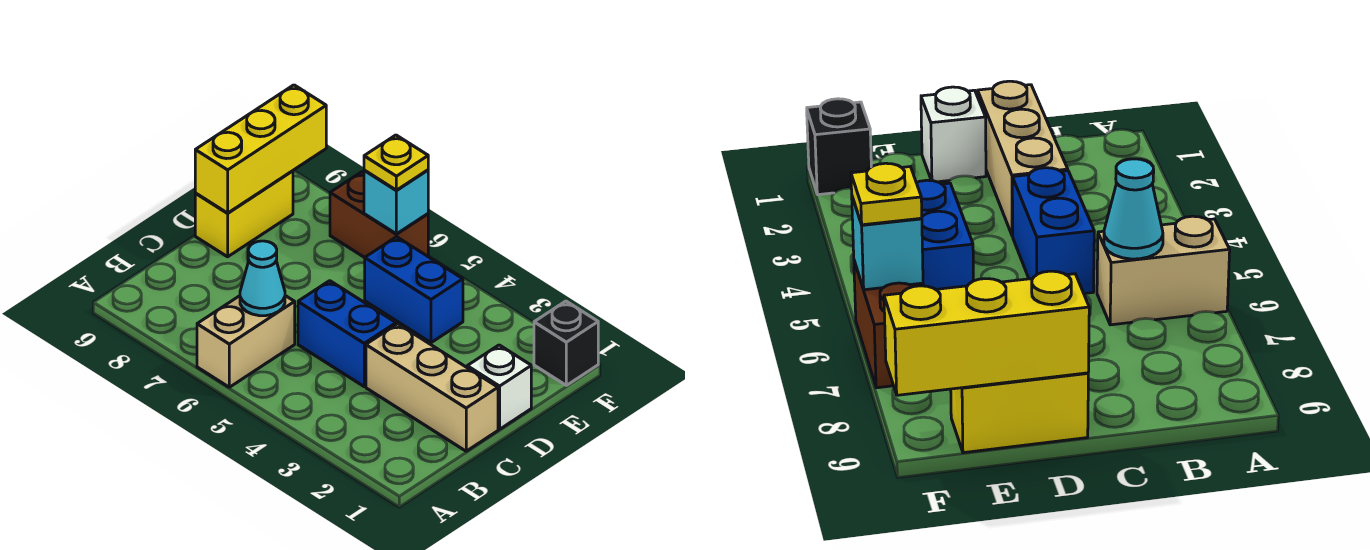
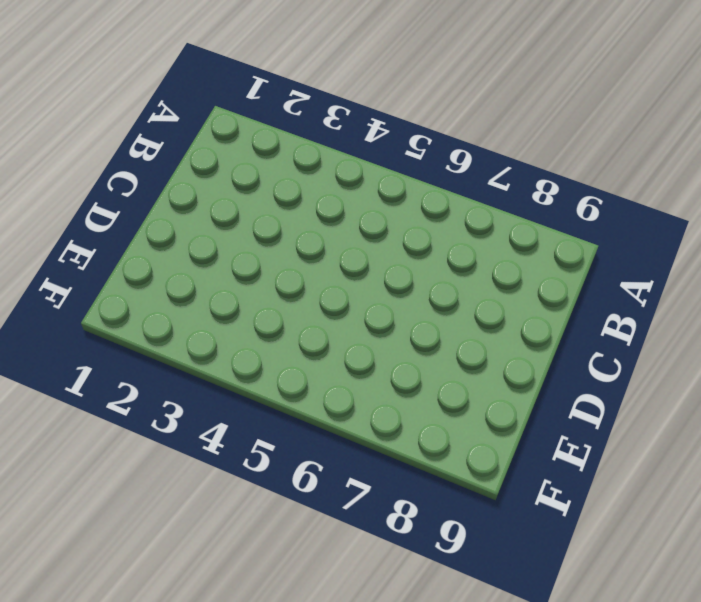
none -> tan 1x2 brick [197,296,295,387]
none -> tan 1x3 brick [366,324,498,451]
none -> blue 1x2 brick [298,281,396,386]

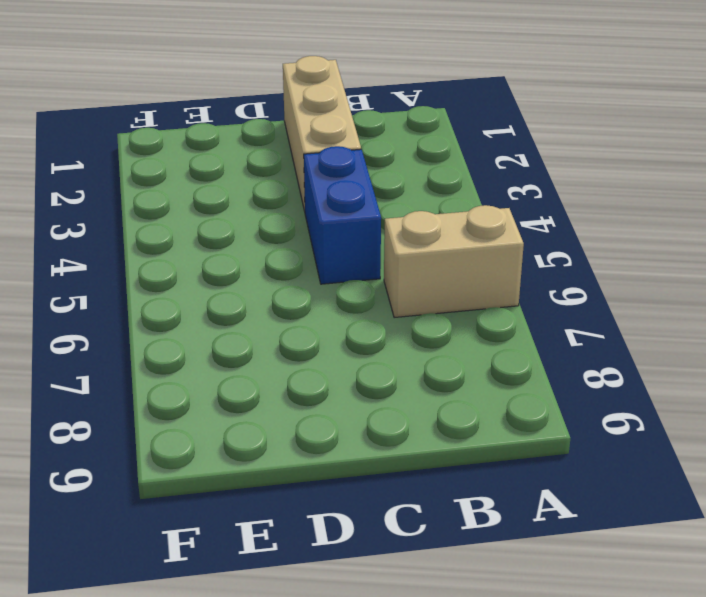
none -> white 1x1 brick [467,345,531,429]
none -> yellow 1x2 brick [195,171,293,257]
none -> blue 1x2 brick [365,237,463,343]

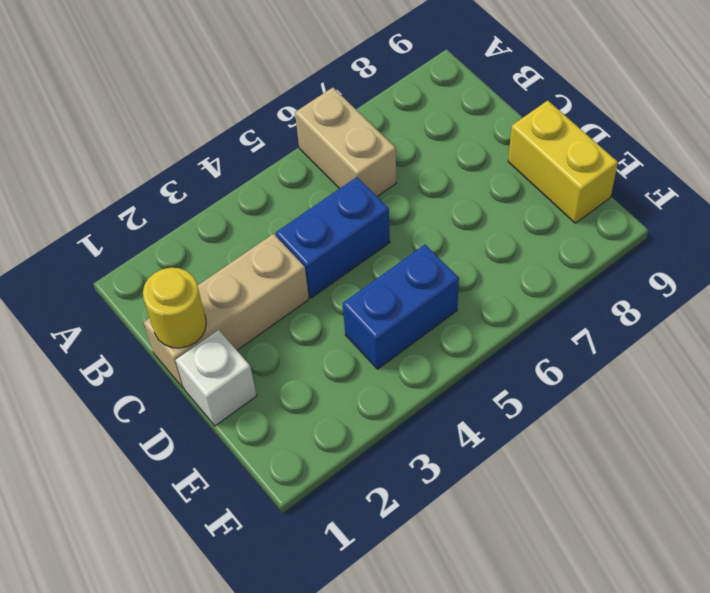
yellow 1x1 round brick [143,268,206,348] -> none
none -> black 1x1 brick [534,301,598,385]
none -> brown 1x2 brick [330,172,428,258]
none -> cyan 1x1 cone [240,241,285,316]

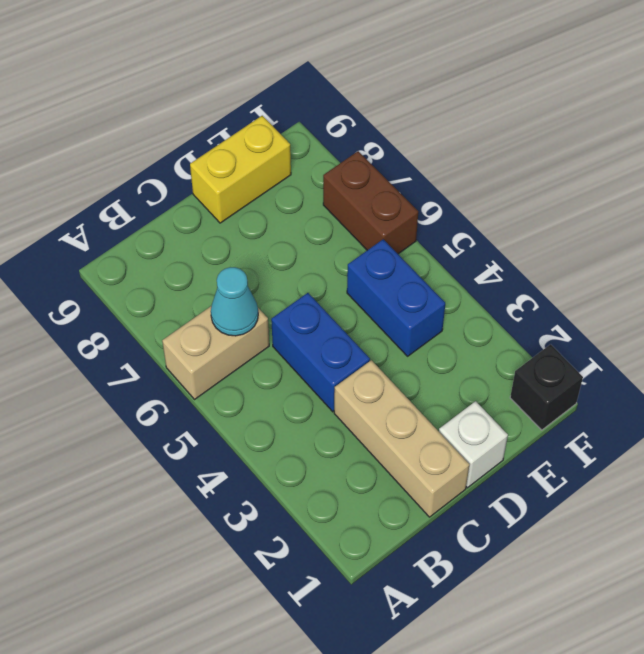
none -> yellow 1x3 brick [195,85,326,213]
none -> cyan 1x1 brick [364,170,428,234]
none -> yellow 1x1 plate [364,135,428,190]

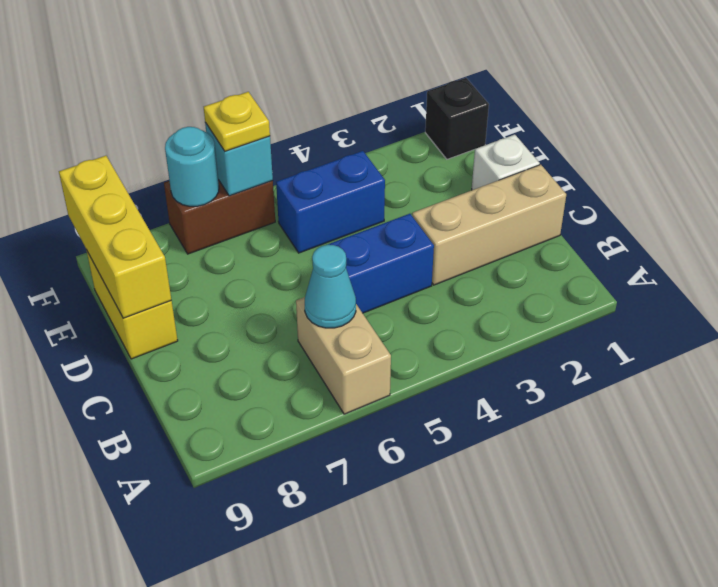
cyan 1x1 round brick [165,127,219,206] -> none

